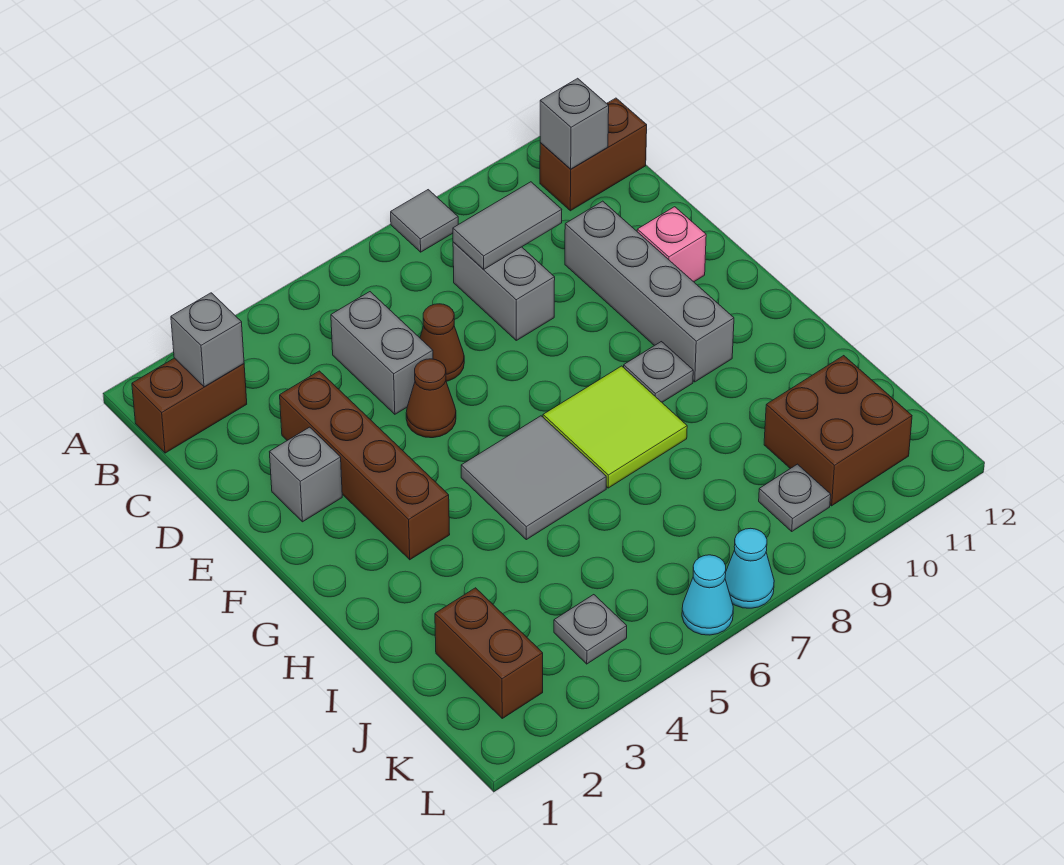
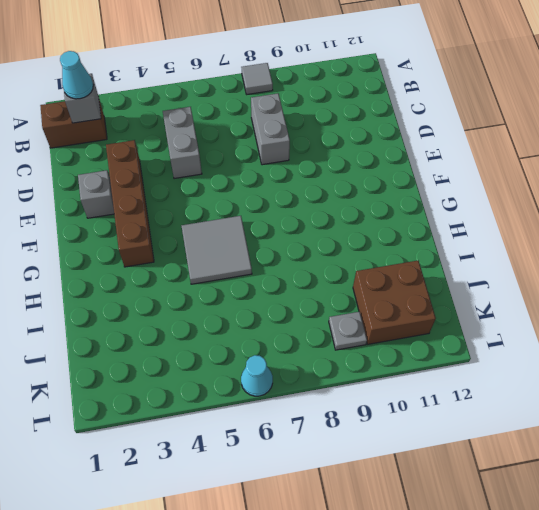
cyan 1x1 cone [60,51,93,99] -> cyan 1x1 cone moved to [725,528,774,608]
none -> brown 1x2 brick [540,98,647,211]
none -> brown 1x1 cone [420,304,464,381]
none -> grey 1x4 brick [565,201,734,382]

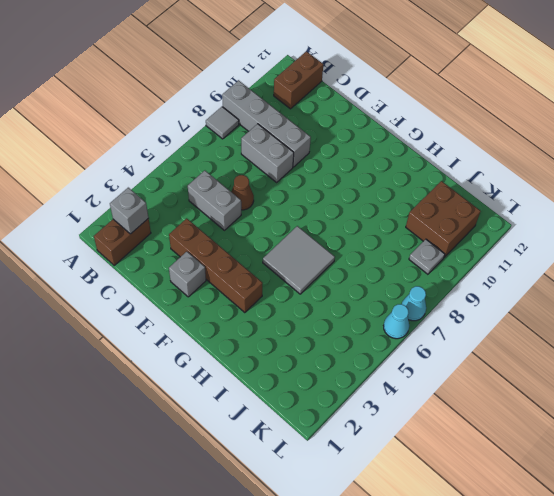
grey 1x4 brick [222,81,311,167] -> grey 1x4 brick moved to [565,201,734,382]
none -> brown 1x1 cone [406,359,456,438]
none -> pink 1x1 brick [637,207,706,282]
none -> lime 2x2 tile [543,366,687,488]

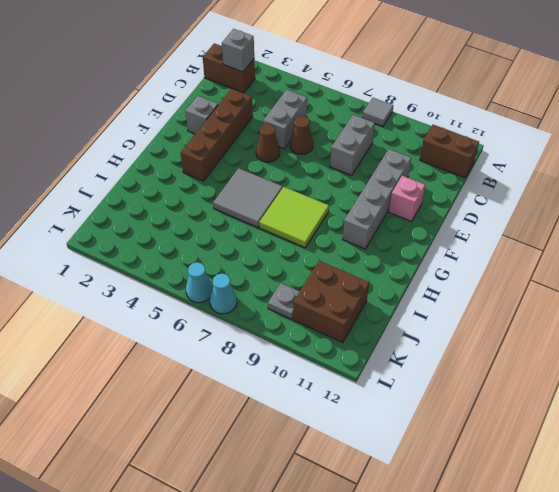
none -> grey 1x1 plate [624,342,693,402]
none -> brown 1x2 brick [435,588,543,718]
none -> grey 1x1 plate [554,595,627,664]

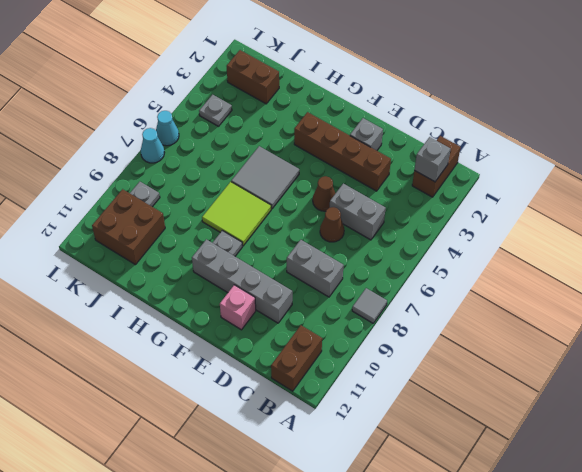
none -> grey 1x1 brick [540,78,609,169]
none -> grey 1x2 tile [453,182,562,269]

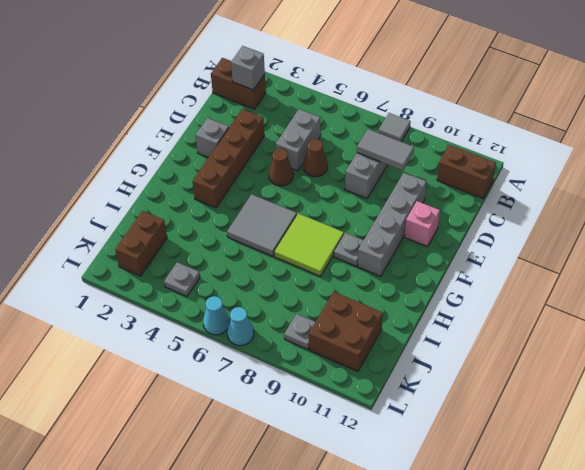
none -> grey 1x1 brick [540,78,609,169]

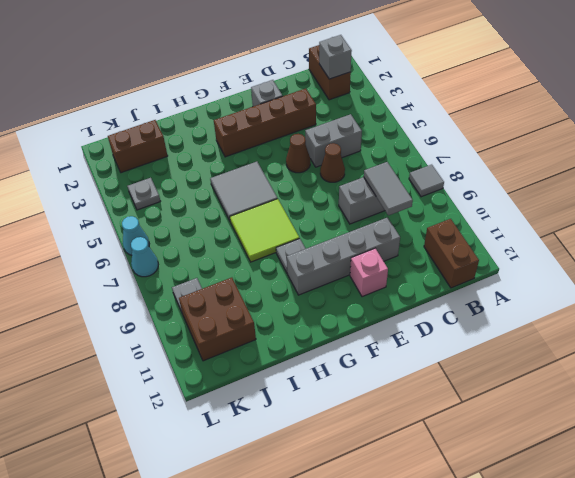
none -> grey 1x1 brick [540,78,609,169]

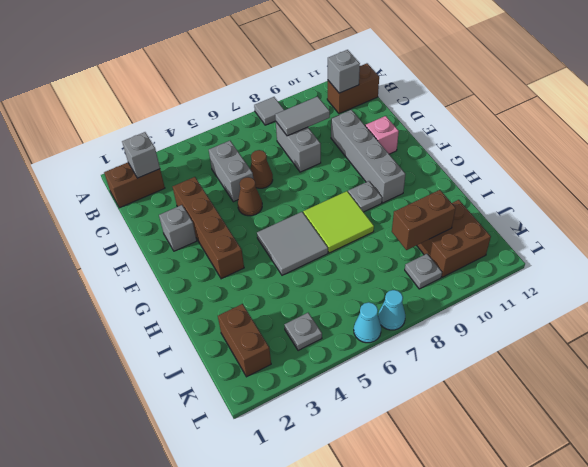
brown 1x2 brick [392,190,456,250] -> none

